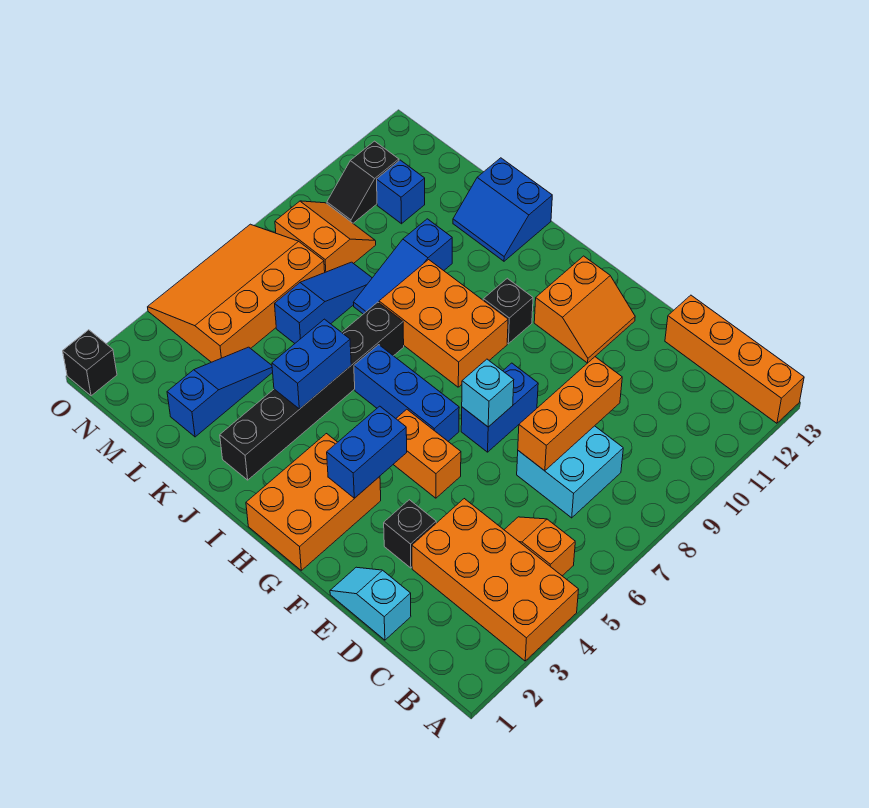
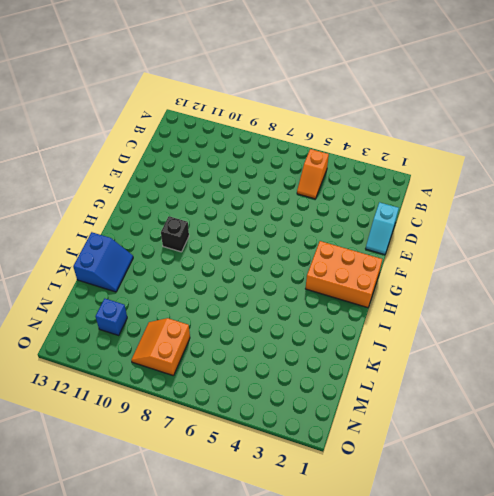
none -> orange 2x4 brick [412,499,579,661]
none -> orange 1x4 brick [665,295,804,423]
none -> cyan 2x2 brick [517,426,623,518]

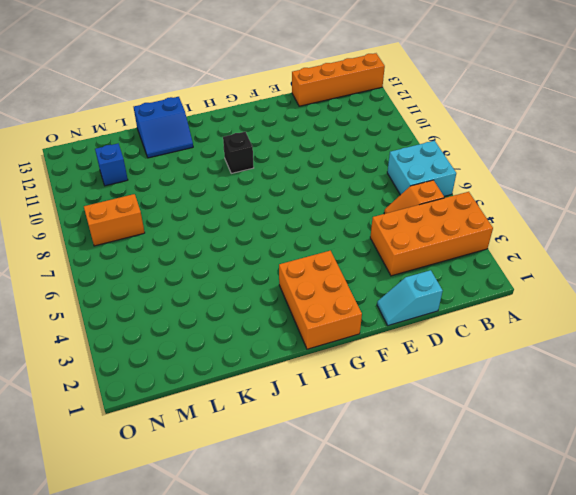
cyan 2x2 brick [387,141,456,196] -> cyan 2x2 brick moved to [517,426,623,518]
none -> black 1x1 brick [384,500,436,568]
none -> orange 1x2 brick [393,409,461,498]
none -> blue 1x2 brick [461,363,538,452]

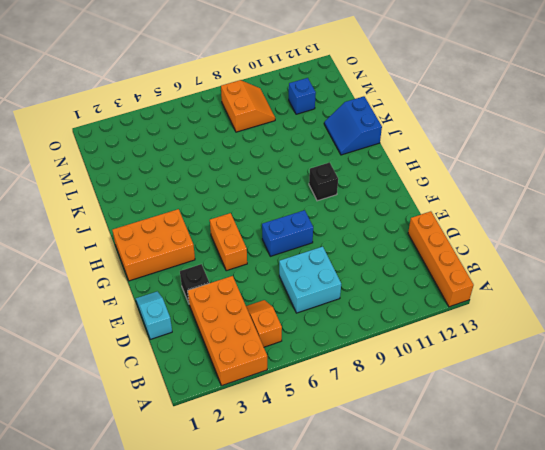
none -> orange 2x2 slope [534,256,635,363]
none -> blue 1x3 brick [354,345,459,441]
none -> orange 2x3 brick [379,260,508,387]

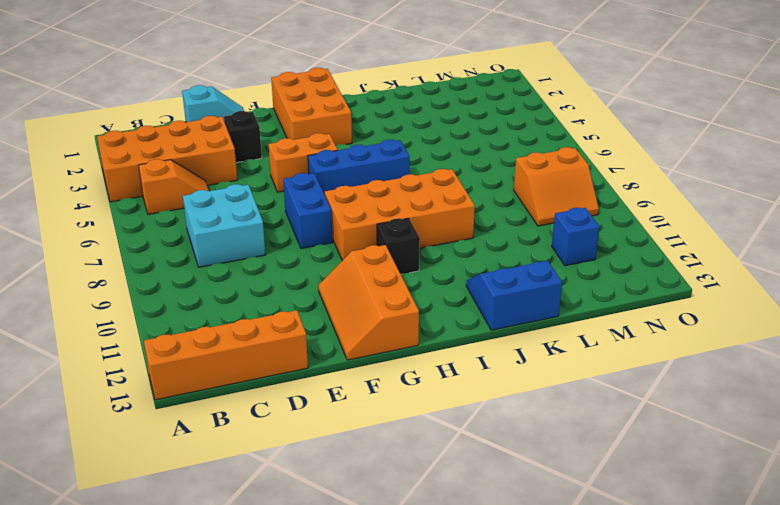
orange 2x3 slope [318,245,419,360] -> orange 2x2 slope [534,256,635,363]
orange 2x4 brick [325,169,475,261] -> orange 2x3 brick [379,260,508,387]
none -> black 1x6 brick [220,302,404,480]
none -> blue 1x3 slope [353,219,452,314]
none -> blue 1x3 slope [167,347,273,437]

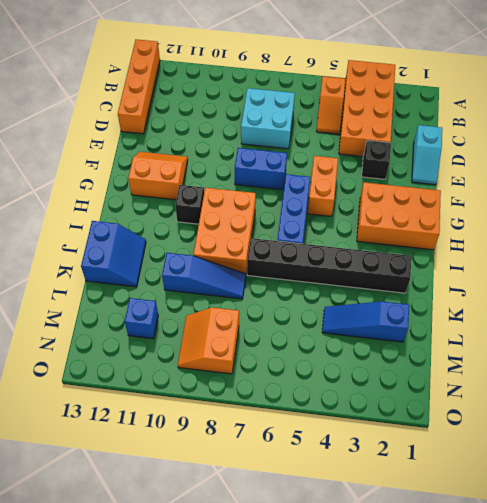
none -> blue 1x3 slope [275,262,372,343]
none -> orange 3x4 slope [148,224,325,362]
none -> black 1x2 slope [327,141,399,223]

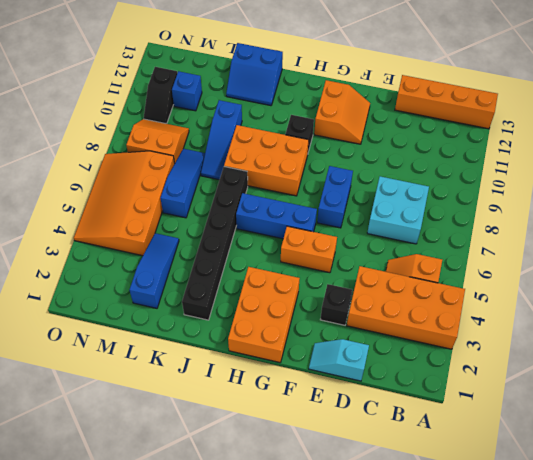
none -> black 1x1 brick [63,330,117,396]
none -> orange 1x3 brick [518,357,622,471]
none -> cyan 1x1 brick [462,359,514,427]

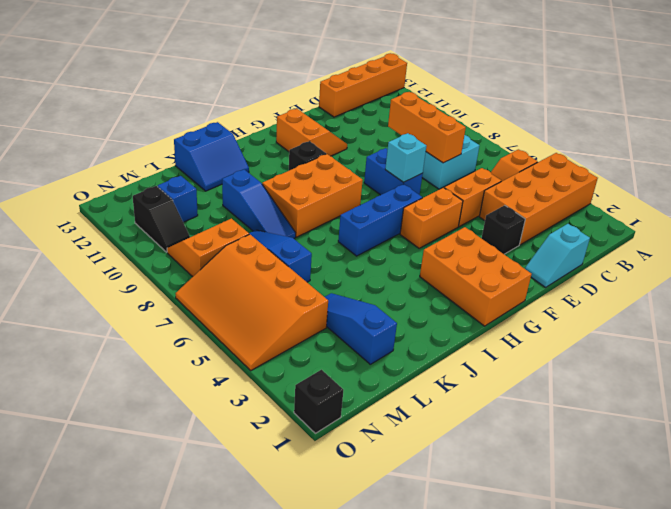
orange 1x2 brick [444,168,501,226] -> none
none -> black 1x6 brick [220,302,404,480]
none -> blue 1x2 brick [327,406,407,498]
none -> blue 1x2 brick [272,319,351,409]

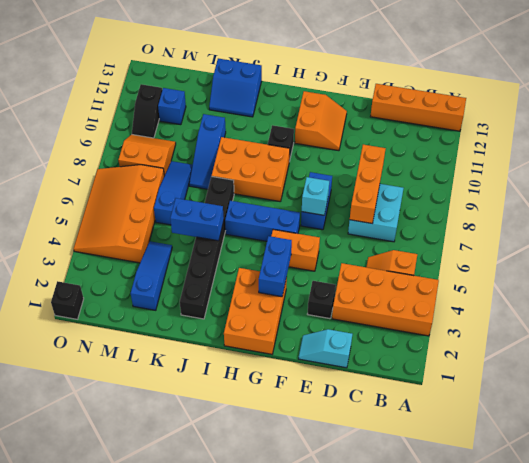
blue 1x2 brick [170,198,224,241] -> blue 1x2 brick turned to [272,319,351,409]

